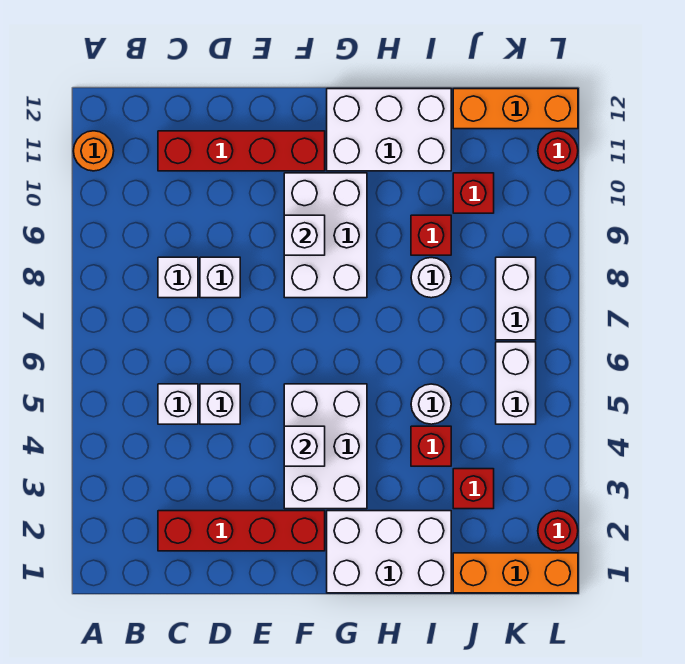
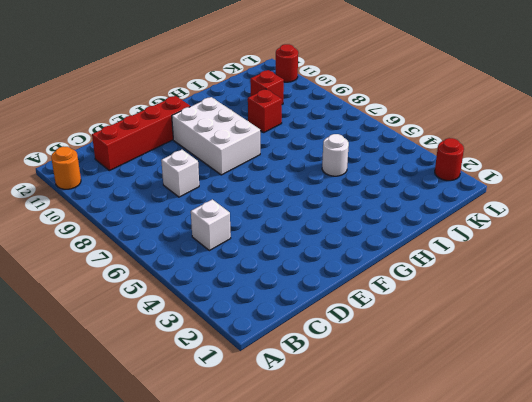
none -> red 1x4 brick [158,511,325,551]
none -> white 1x1 brick [158,257,198,298]
none -> white 1x1 brick [200,384,240,424]

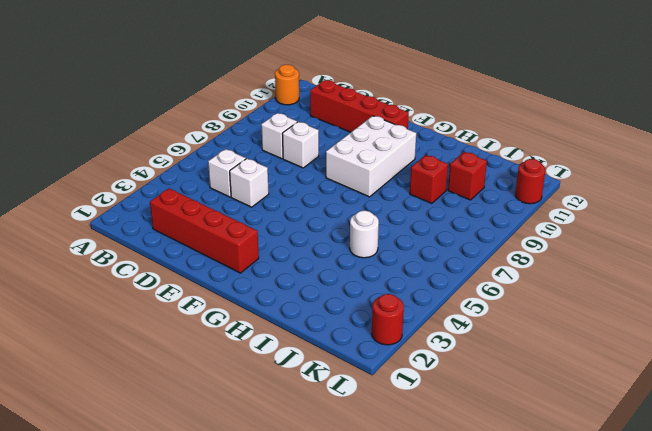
none -> white 2x3 brick [284,384,367,509]
none -> white 2x3 brick [327,511,451,593]
none -> white 2x3 brick [327,89,451,171]

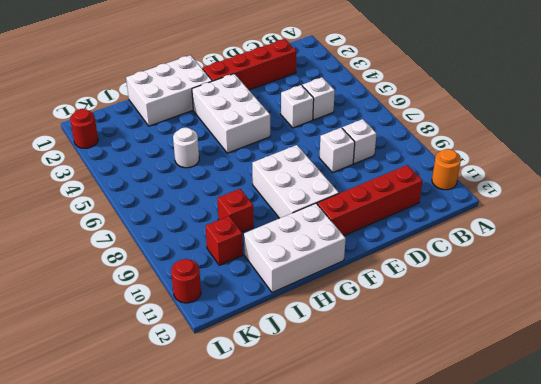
none -> red 1x1 brick [411,426,451,466]
none -> white 1x1 round brick [411,258,451,298]
none -> orange 1x3 brick [453,553,578,593]

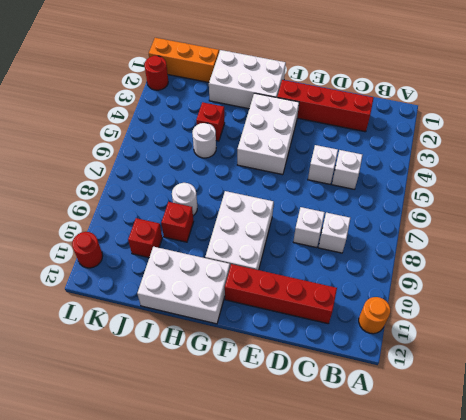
none -> red 1x1 brick [453,469,494,509]
none -> orange 1x3 brick [453,89,578,129]
none -> white 1x2 brick [496,342,536,424]

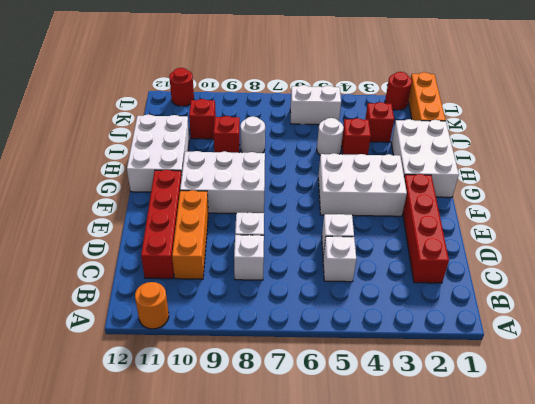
orange 1x3 brick [172,190,209,279] -> orange 1x3 brick moved to [453,89,578,129]
none -> white 1x2 brick [496,257,536,340]
none -> white 1x1 brick [284,426,325,466]
none -> white 1x1 brick [284,215,325,255]

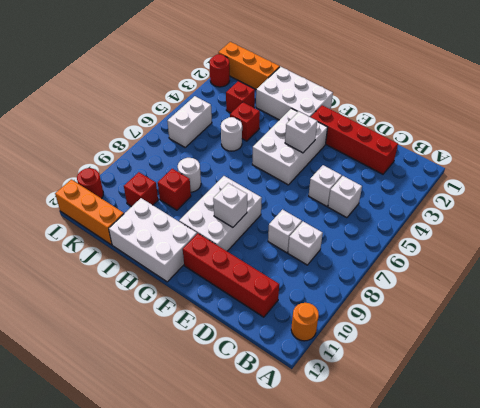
none -> white 1x2 brick [496,257,536,340]

